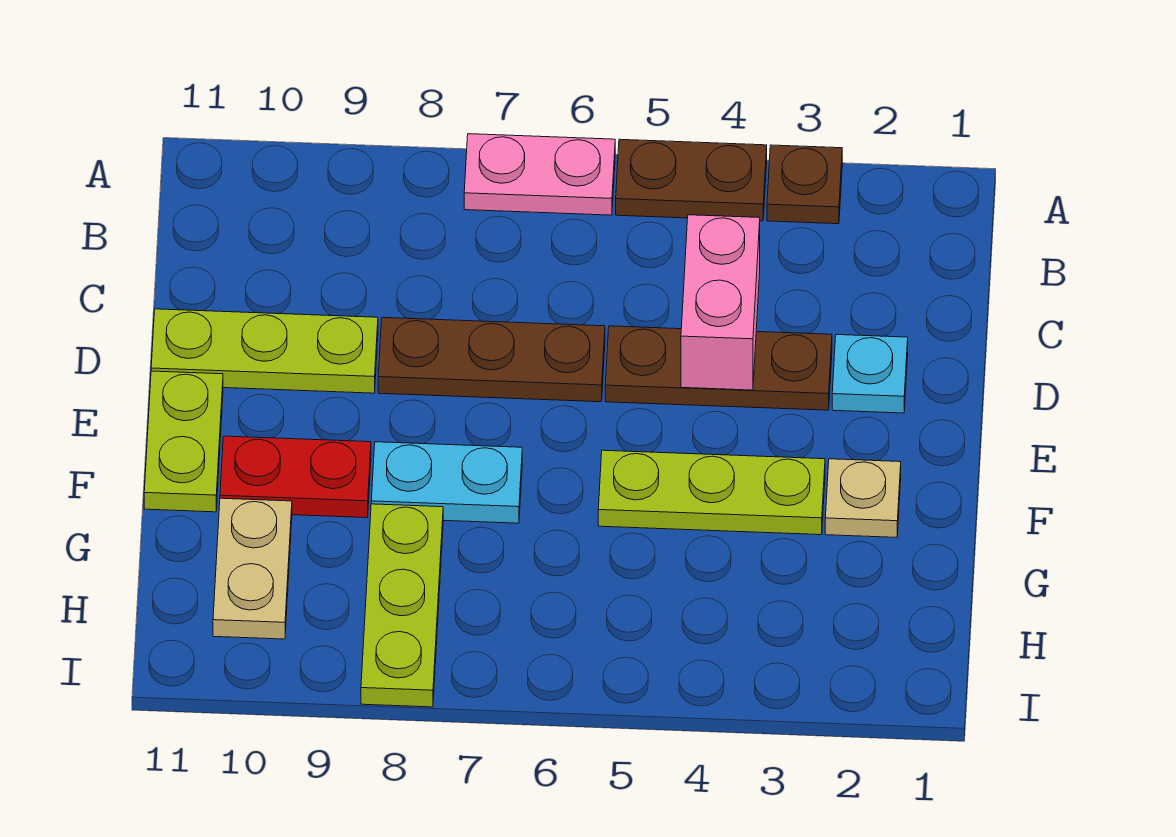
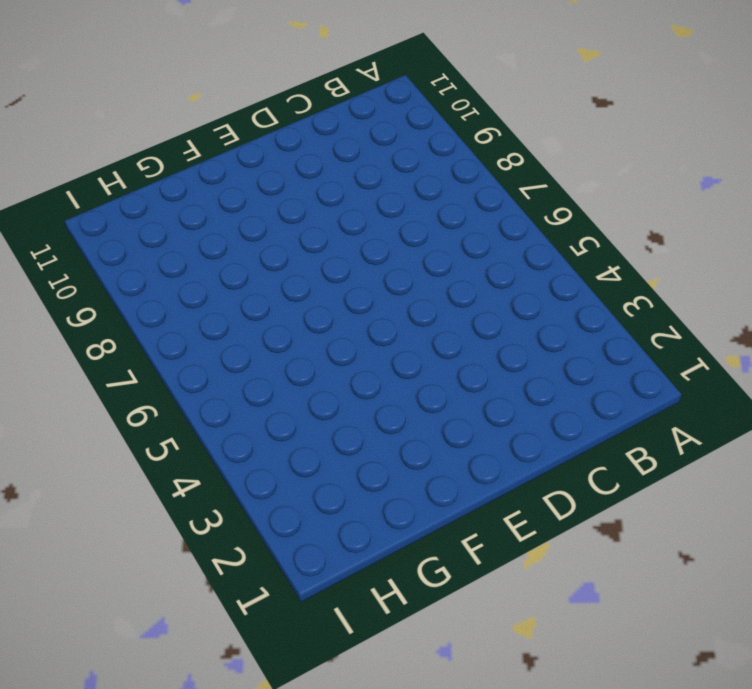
none -> brown 1x1 plate [767,145,842,224]
none -> brown 1x2 plate [616,139,767,221]
none -> pink 1x2 plate [464,134,615,215]

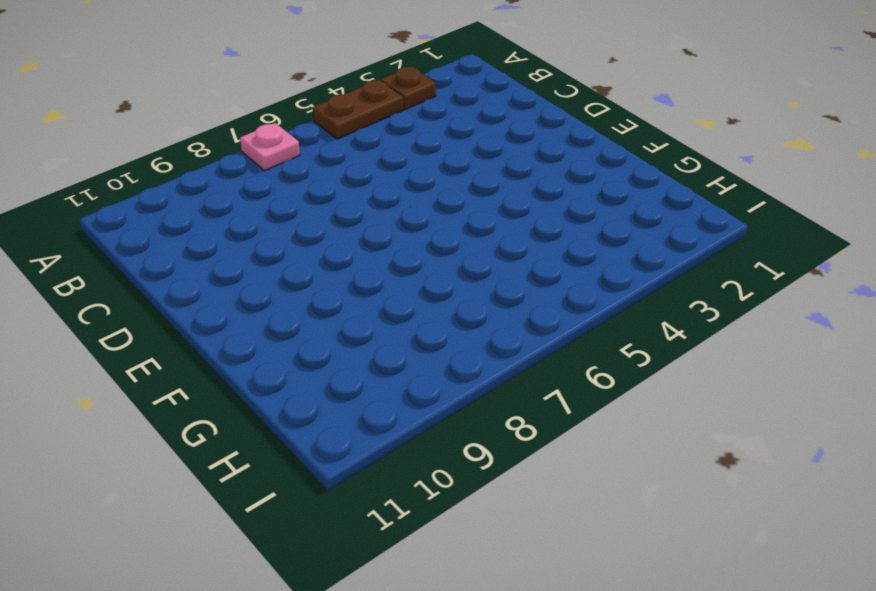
pink 1x1 plate [240,123,300,170] -> pink 1x2 plate [464,134,615,215]
none -> cyan 1x1 plate [832,335,908,413]
none -> brown 1x3 plate [605,326,832,410]
none -> brown 1x3 plate [378,318,605,402]

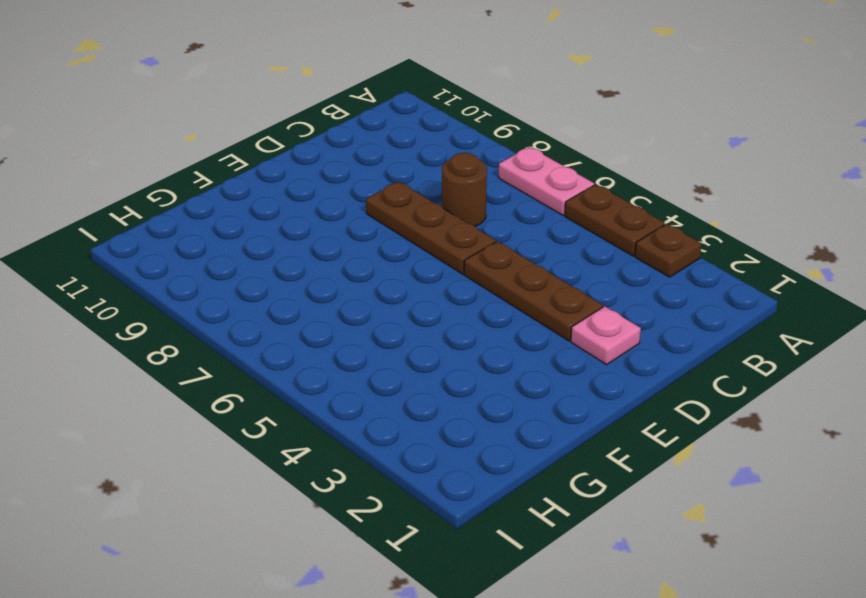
brown 1x1 round brick [442,153,487,226] -> none
pink 1x1 plate [571,306,641,364] -> cyan 1x1 plate [832,335,908,413]
none -> lime 1x3 plate [151,309,378,393]
none -> lime 1x2 plate [144,371,223,512]
none -> tan 1x1 plate [825,459,901,537]

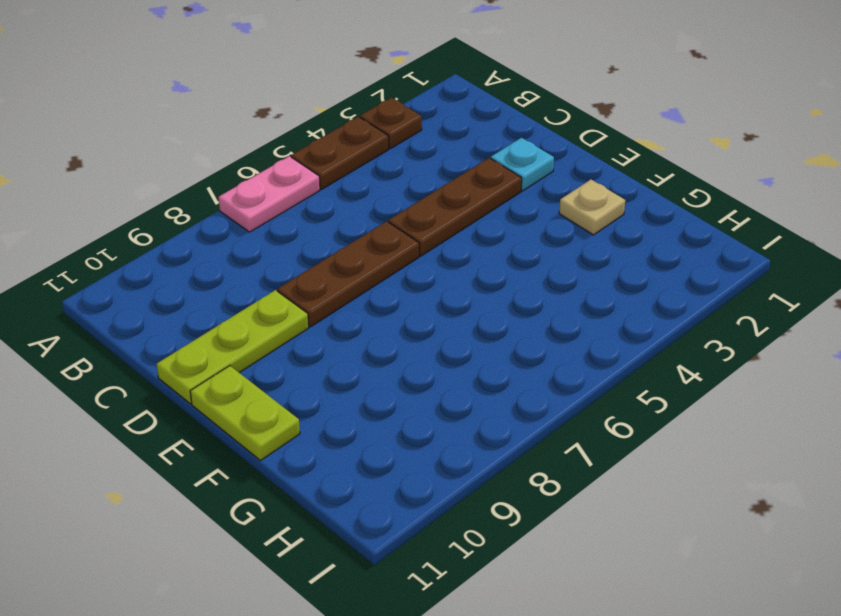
none -> lime 1x3 plate [598,450,825,535]
none -> cyan 1x2 plate [371,442,522,523]
none -> red 1x2 plate [220,436,371,518]

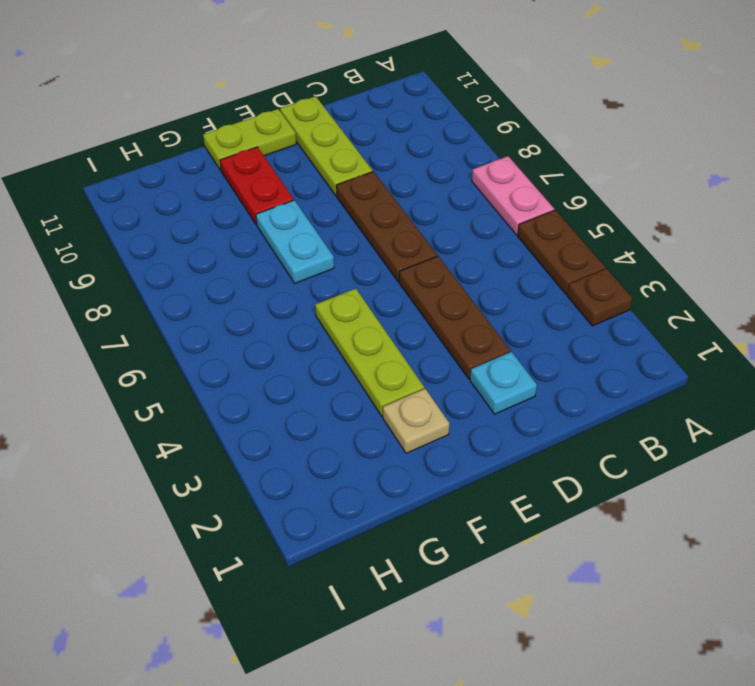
none -> lime 1x3 plate [361,504,443,707]
none -> tan 1x2 plate [213,498,292,639]
none -> pink 1x2 brick [681,215,760,390]

